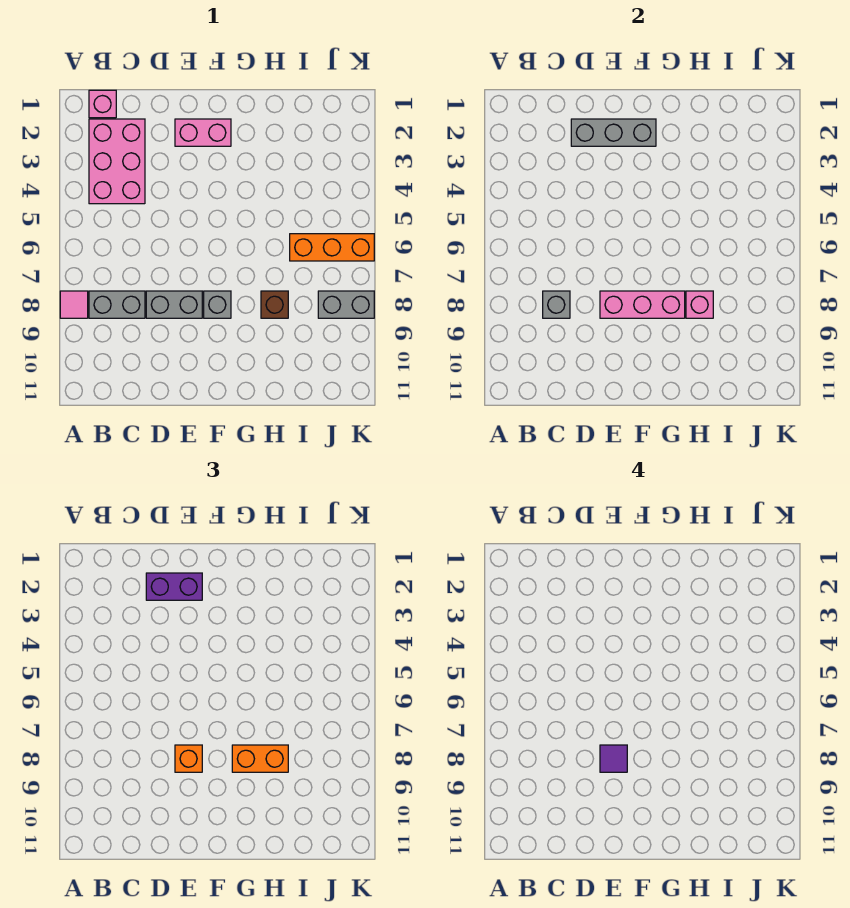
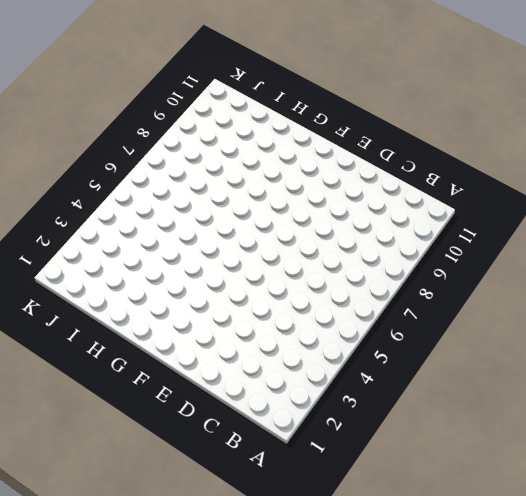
none -> pink 1x1 tile [60,291,88,318]
none -> pink 1x1 brick [89,90,116,118]
none -> pink 2x3 brick [89,119,145,204]

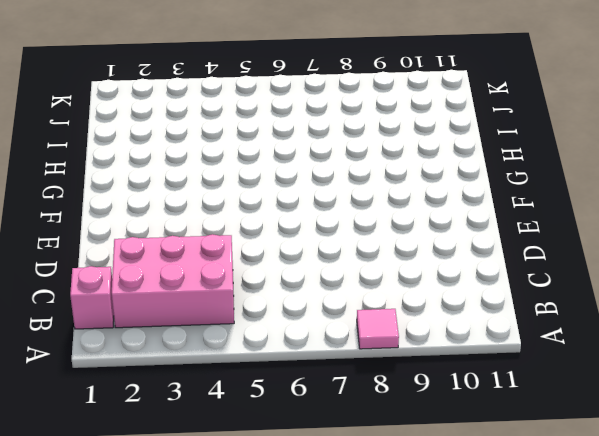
none -> grey 1x2 brick [89,291,145,318]
none -> grey 1x2 brick [146,291,202,318]
none -> pink 1x2 brick [175,119,231,146]

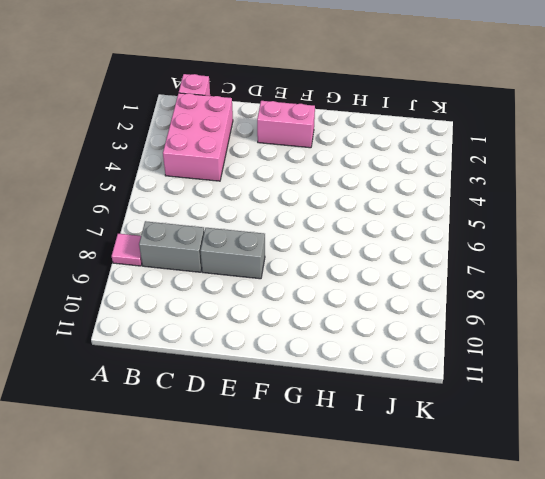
none -> grey 1x1 brick [204,291,231,318]
none -> brown 1x1 brick [261,291,288,318]
none -> orange 1x3 brick [290,234,374,261]

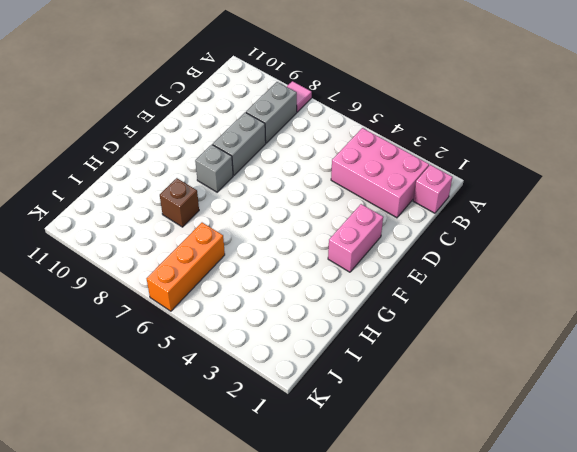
none -> grey 1x2 brick [318,291,374,318]
none -> grey 1x1 brick [543,291,570,318]
none -> grey 1x3 brick [571,119,656,146]

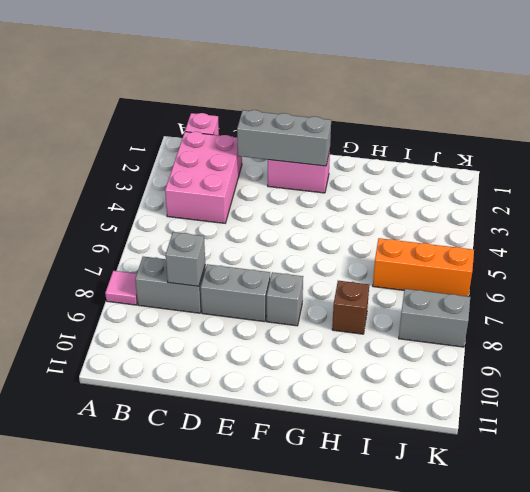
none -> pink 1x3 brick [600,291,685,318]
none -> pink 1x1 brick [686,291,713,318]
none -> purple 1x2 brick [146,573,202,600]

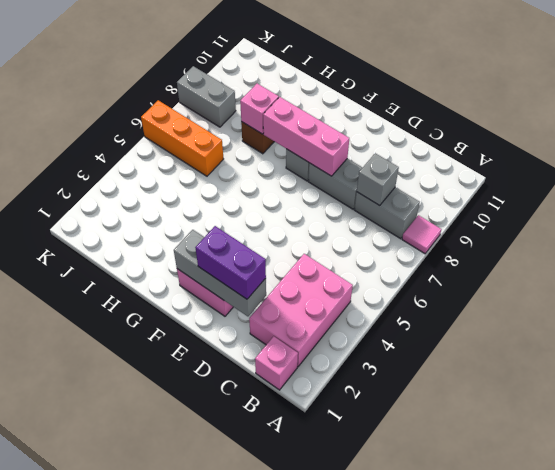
none -> orange 1x1 brick [175,745,202,772]
none -> orange 1x2 brick [232,745,288,772]
none -> purple 1x1 tile [600,745,627,772]

